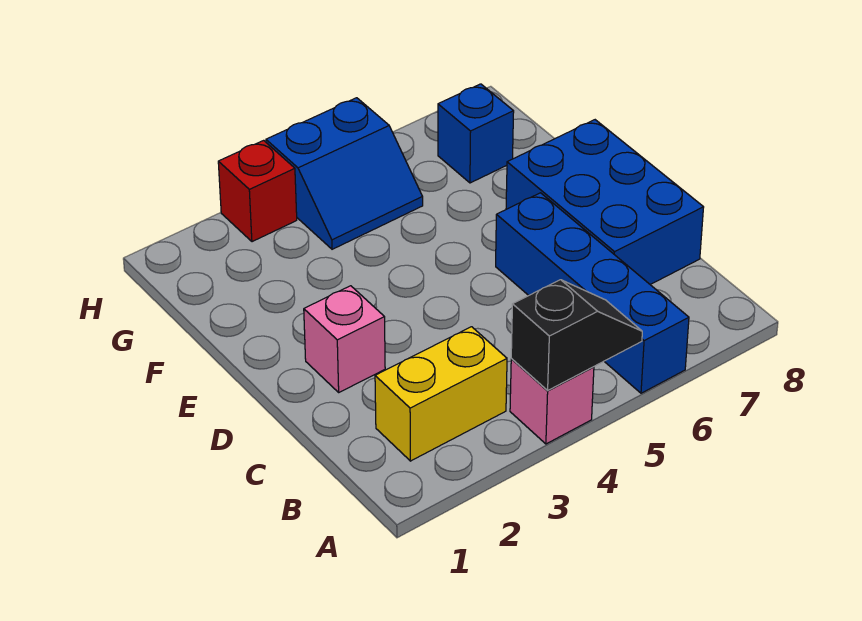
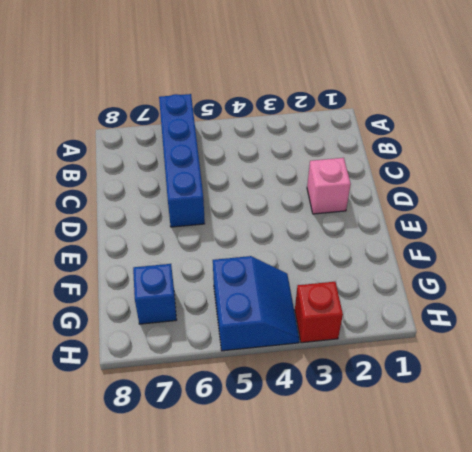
blue 2x2 slope [213,256,299,351] -> blue 2x2 slope turned to [266,98,423,249]
none -> pink 1x1 brick [510,359,594,444]
none -> yellow 1x2 brick [375,327,507,461]

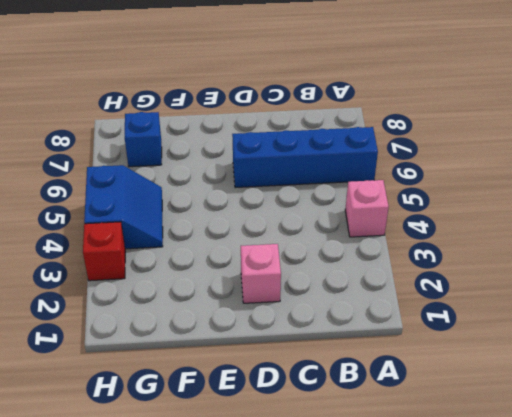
none -> yellow 1x2 brick [375,327,507,461]
none -> blue 2x3 brick [506,120,704,284]

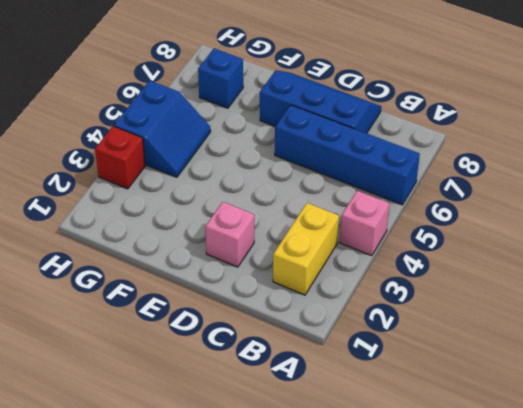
blue 2x3 slope [260,70,381,133] -> blue 2x3 brick [506,120,704,284]
none -> black 1x2 slope [511,280,642,390]

